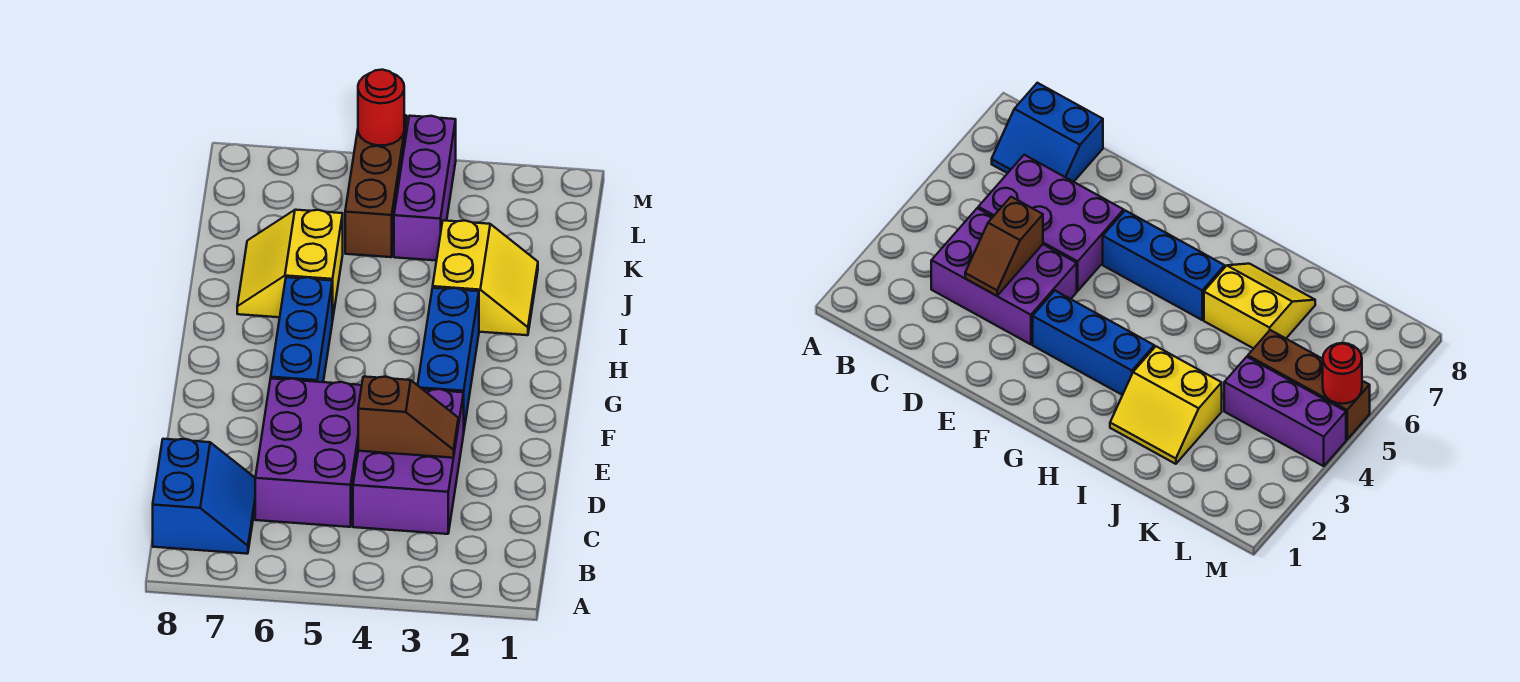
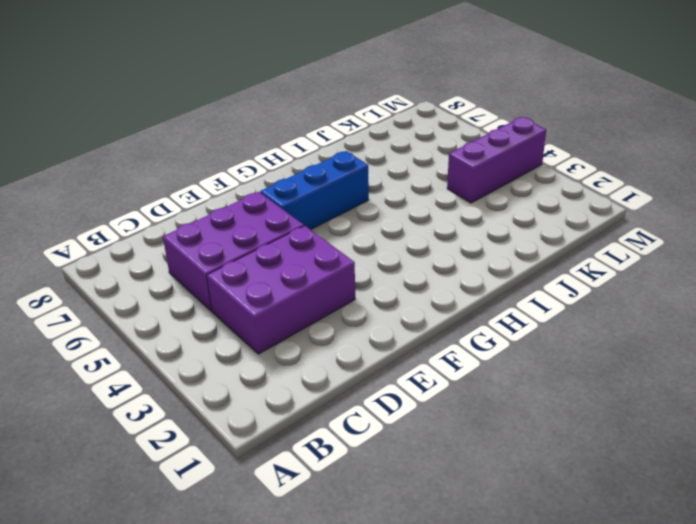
none -> blue 2x2 slope [153,439,255,554]
none -> blue 1x3 brick [418,288,479,428]

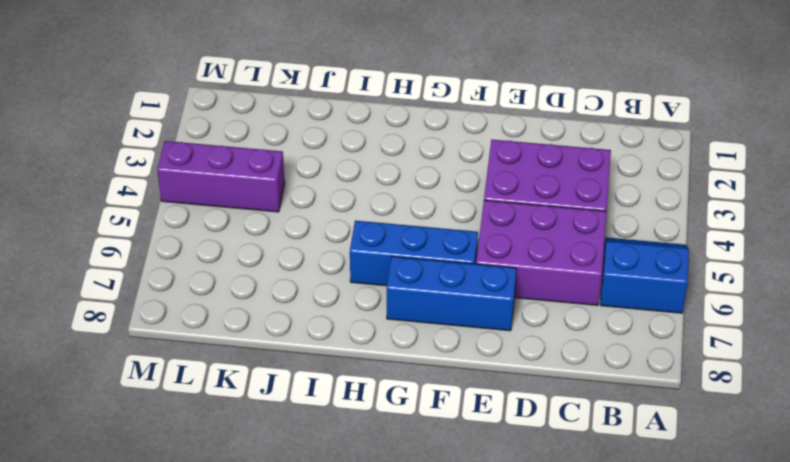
blue 2x2 slope [600,237,689,313] -> blue 2x2 slope moved to [153,439,255,554]
blue 1x3 brick [387,257,516,331] -> blue 1x3 brick moved to [418,288,479,428]
none -> yellow 2x2 slope [433,220,538,335]
none -> yellow 2x2 slope [237,210,343,321]

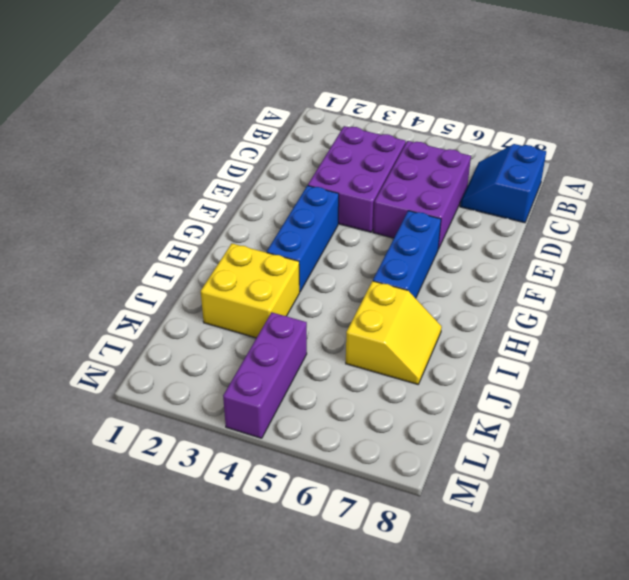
yellow 2x2 brick [201,244,300,338] -> yellow 2x2 slope [433,220,538,335]
none -> brown 1x3 brick [345,115,407,257]
none -> brown 1x2 slope [358,377,458,458]

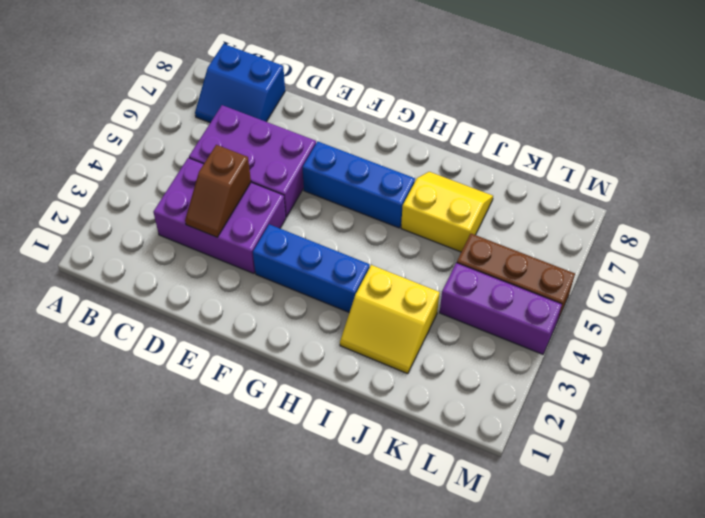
none -> red 1x1 round brick [358,70,404,145]

